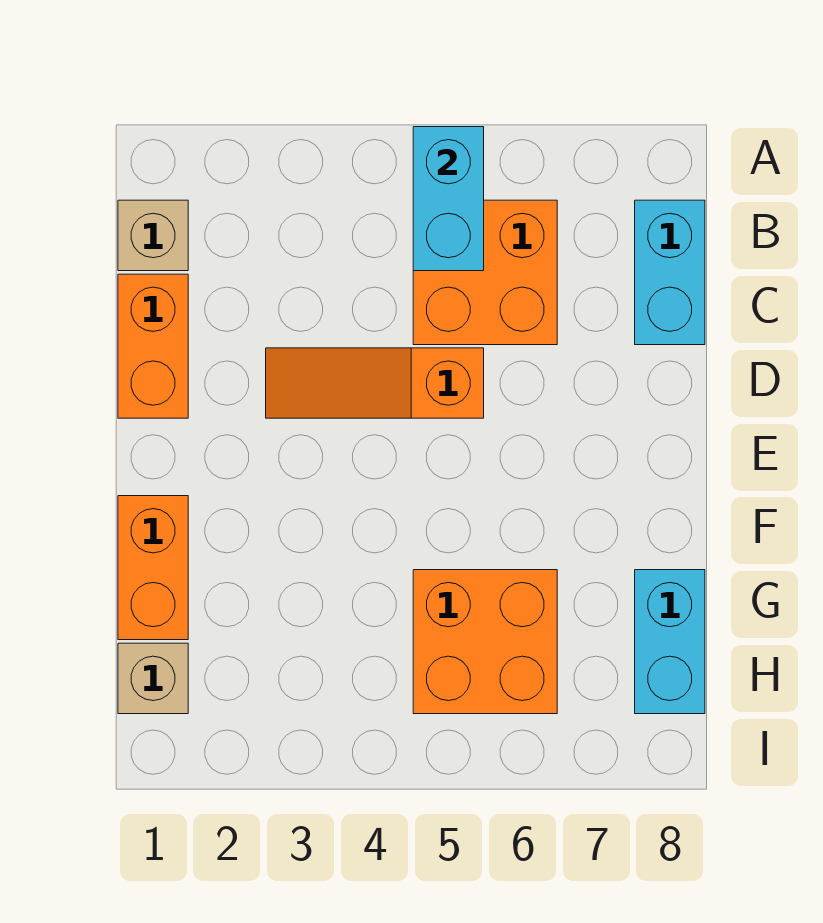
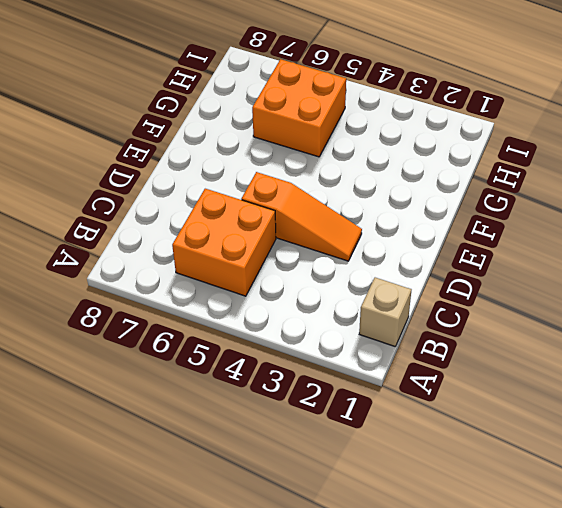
none -> cyan 1x2 brick [635,200,705,345]
none -> orange 1x2 brick [118,274,188,418]

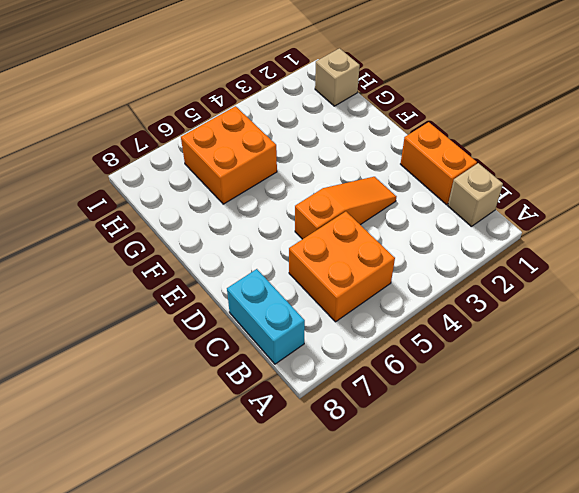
none -> orange 1x2 brick [118,496,188,640]
none -> cyan 1x2 brick [635,570,705,714]

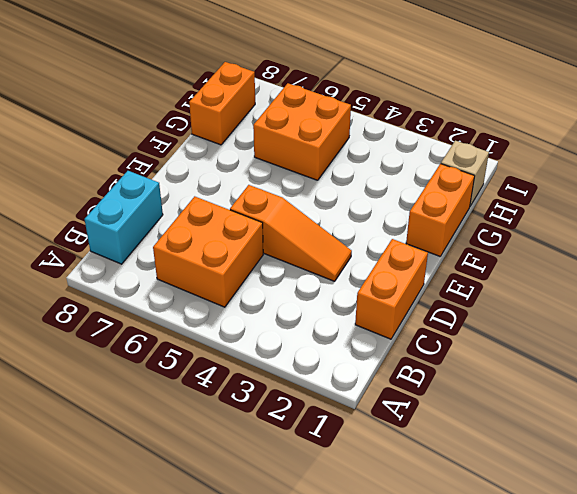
orange 1x2 brick [189,62,255,145] -> cyan 1x2 brick [635,570,705,714]
none -> tan 1x1 brick [118,200,188,271]
none -> cyan 1x2 brick [413,127,484,271]

